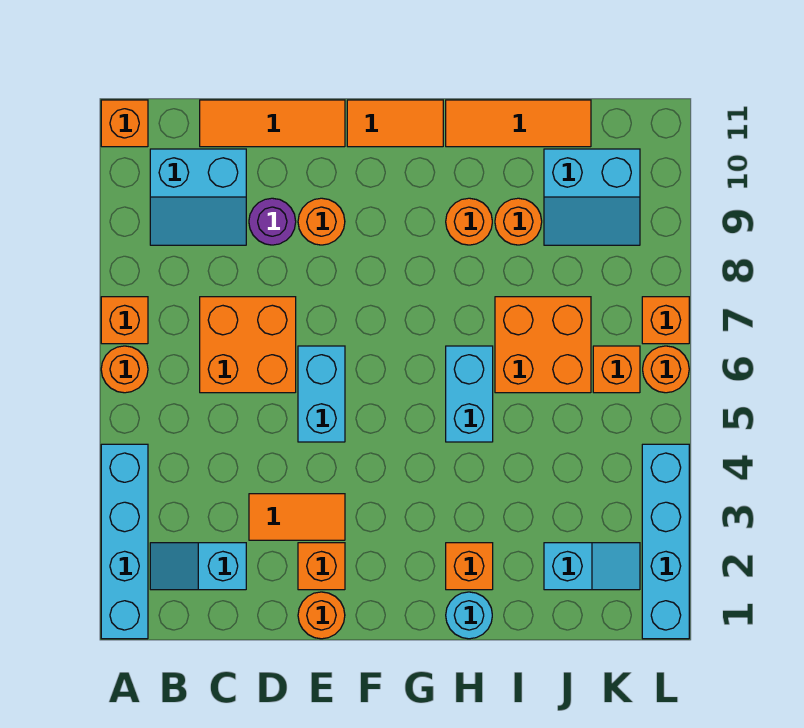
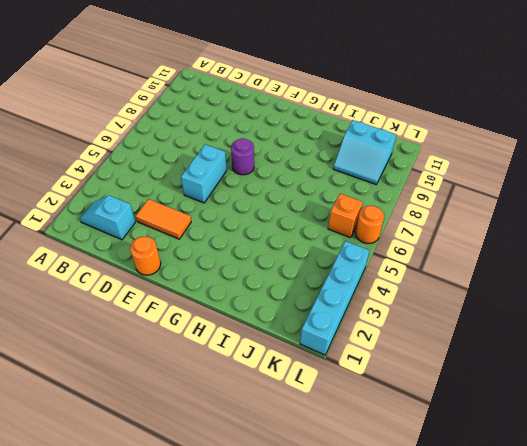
purple 1x1 round brick [231,138,254,175] -> purple 1x1 round brick moved to [249,198,296,245]
none -> cyan 1x4 brick [101,444,148,639]
none -> orange 1x1 round brick [101,346,148,393]
none -> orange 1x1 brick [101,297,148,344]

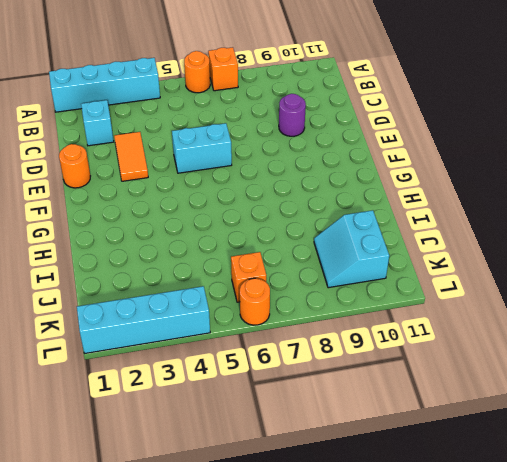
none -> orange 1x1 brick [101,100,148,147]
none -> cyan 2x2 slope [150,149,246,245]
none -> orange 2x2 brick [200,297,296,393]

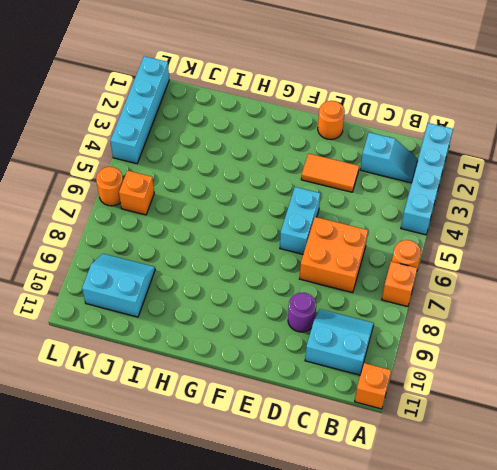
none -> orange 1x3 tile [200,100,345,147]
none -> orange 1x1 brick [298,543,345,590]
none -> orange 1x1 round brick [298,198,345,245]

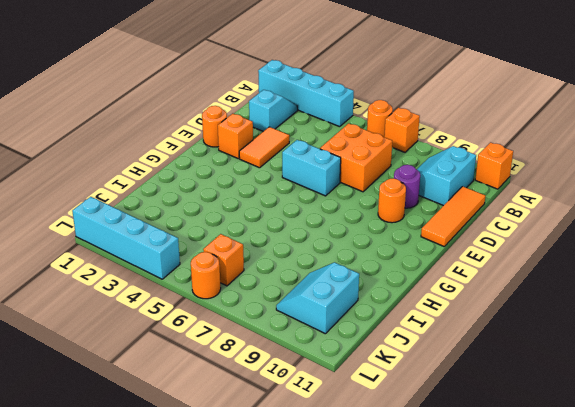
none -> orange 1x2 tile [347,100,443,147]
none -> cyan 1x1 round brick [446,592,492,639]
none -> orange 1x1 brick [446,543,493,590]

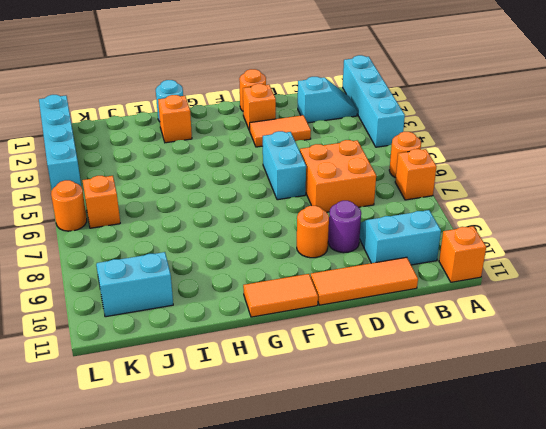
none -> cyan 1x2 brick [446,346,493,442]
none -> orange 1x1 round brick [446,198,492,245]
none -> orange 1x3 tile [446,100,591,147]

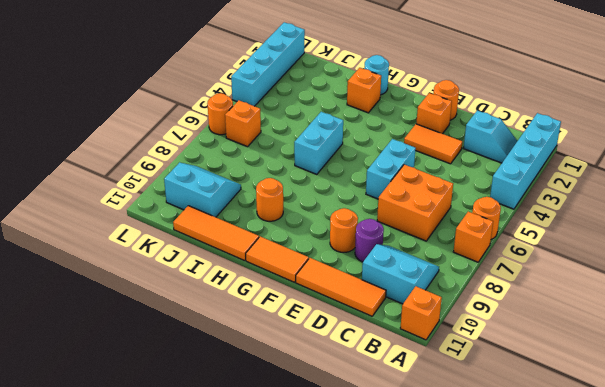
none -> orange 2x2 brick [495,297,591,393]
none -> orange 1x1 round brick [495,198,542,245]
none -> cyan 1x2 slope [544,543,640,590]

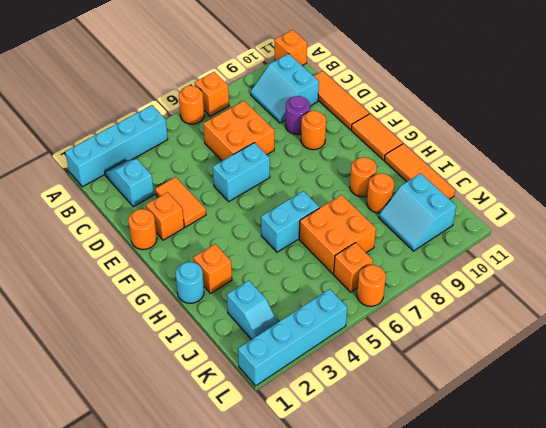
none -> orange 1x1 brick [642,297,689,344]

